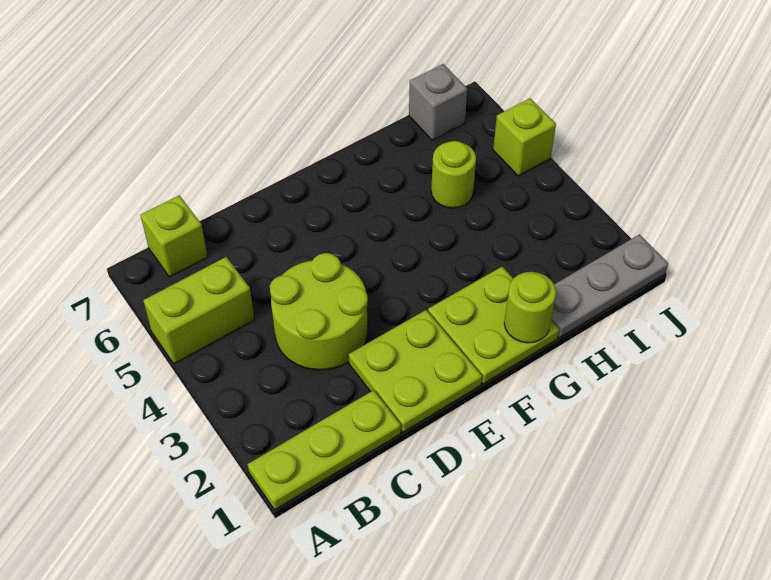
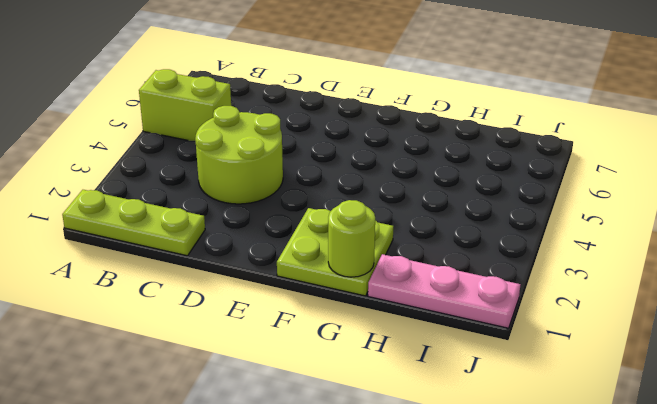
pink 1x3 plate [368,254,520,328] -> grey 1x3 plate [551,235,668,338]
none -> lime 1x1 brick [140,195,208,277]
none -> lime 2x2 plate [349,310,482,432]

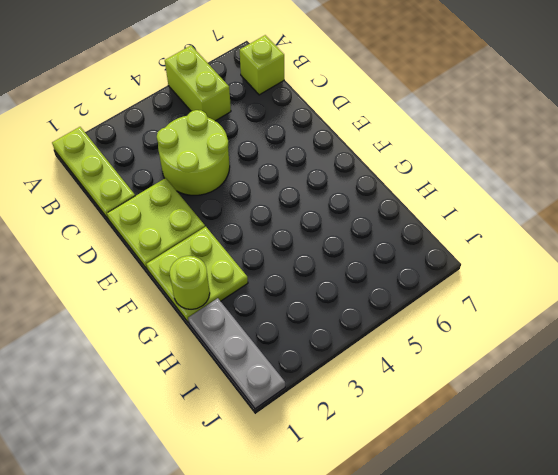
none -> lime 1x1 round brick [431,141,476,208]
none -> grey 1x1 brick [409,64,467,140]

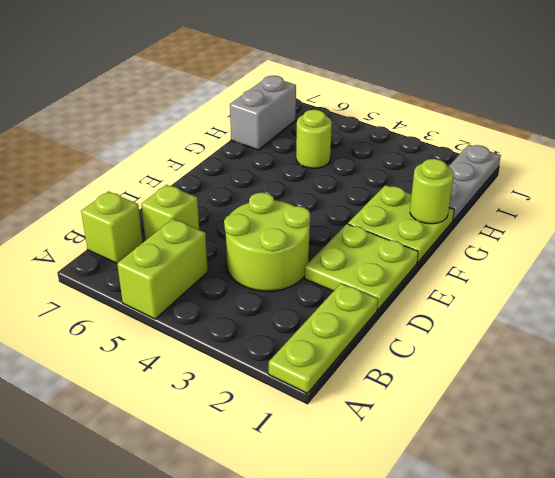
lime 1x1 brick [141,185,199,240] -> lime 1x1 brick moved to [493,98,556,176]
grey 1x2 brick [230,76,296,150] -> grey 1x1 brick [409,64,467,140]

